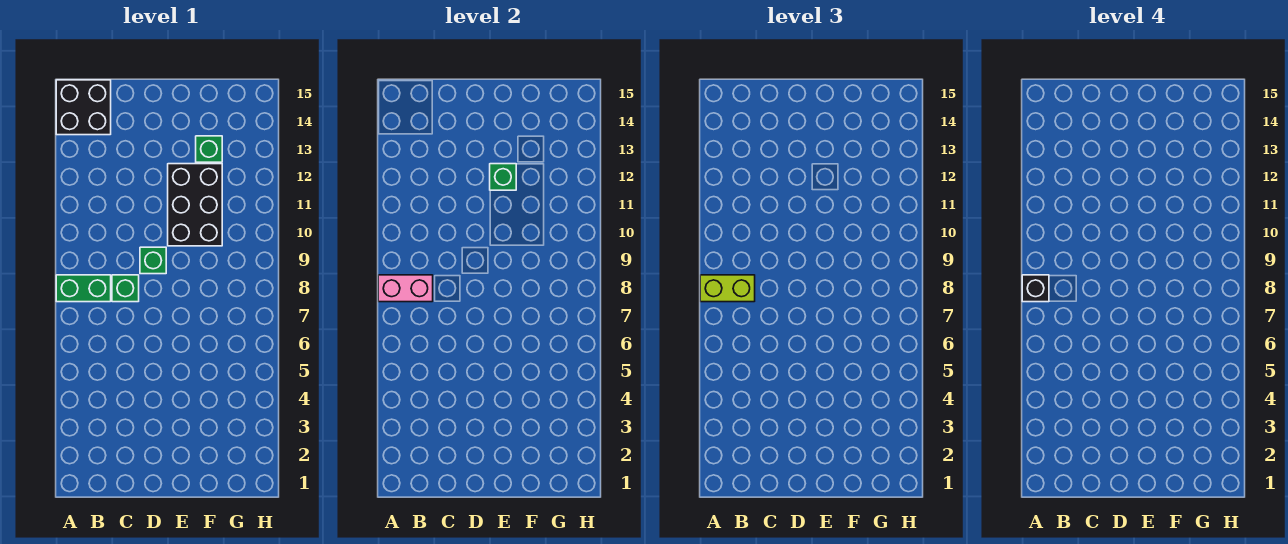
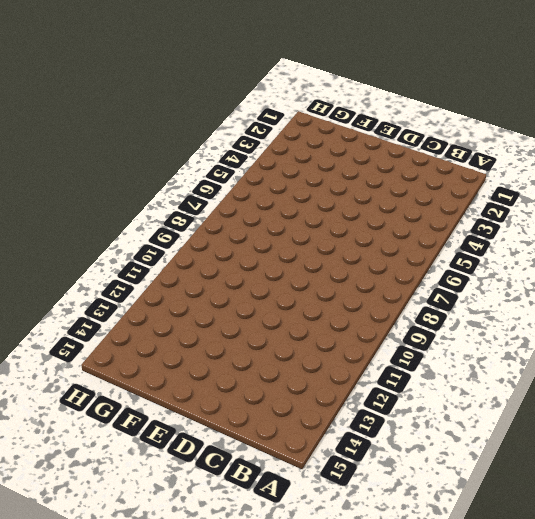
none -> green 1x2 brick [56,275,111,302]
none -> black 2x2 brick [56,80,111,135]

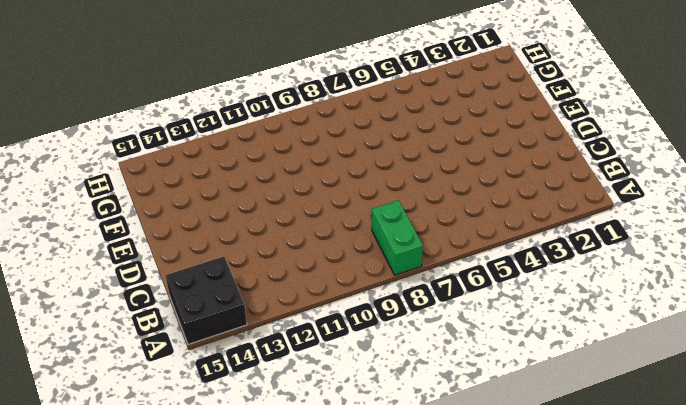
none -> green 1x1 brick [112,275,139,302]
none -> green 1x1 brick [140,247,166,274]

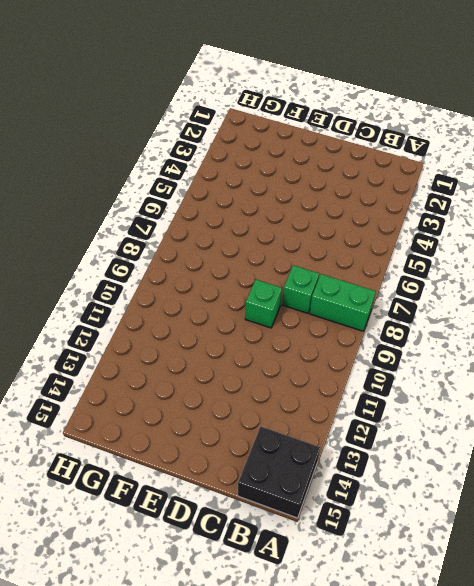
none -> black 2x3 brick [168,164,222,246]
none -> green 1x1 brick [196,136,222,162]

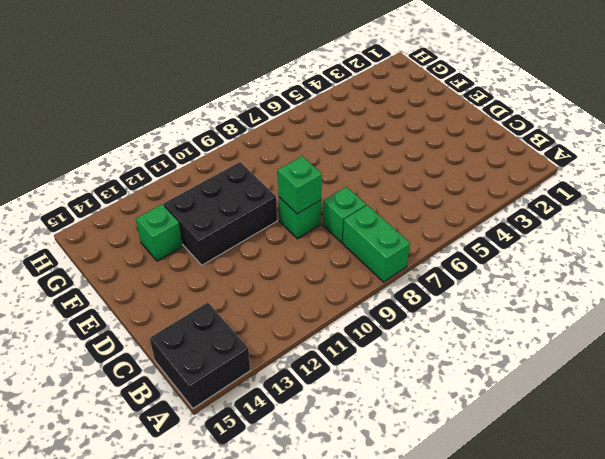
green 1x1 brick [278,156,322,214] -> green 1x1 brick moved to [490,164,516,190]
none -> pink 1x2 brick [378,275,433,302]
none -> lime 1x2 brick [700,275,755,302]

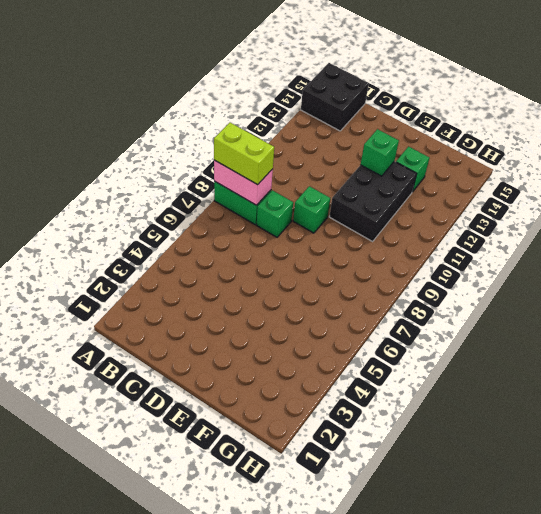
none -> black 1x1 brick [1022,275,1049,302]

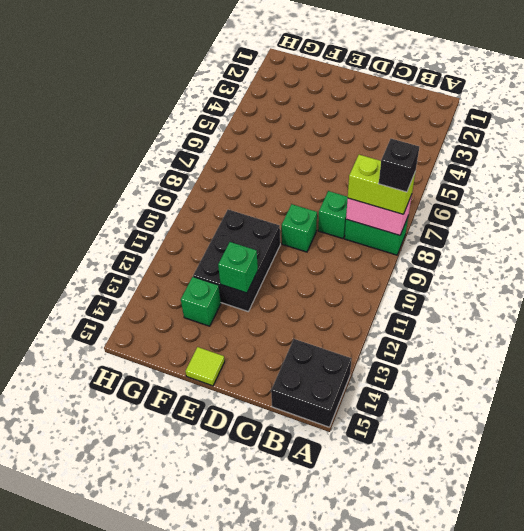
lime 1x1 tile [185,347,225,386] -> none

